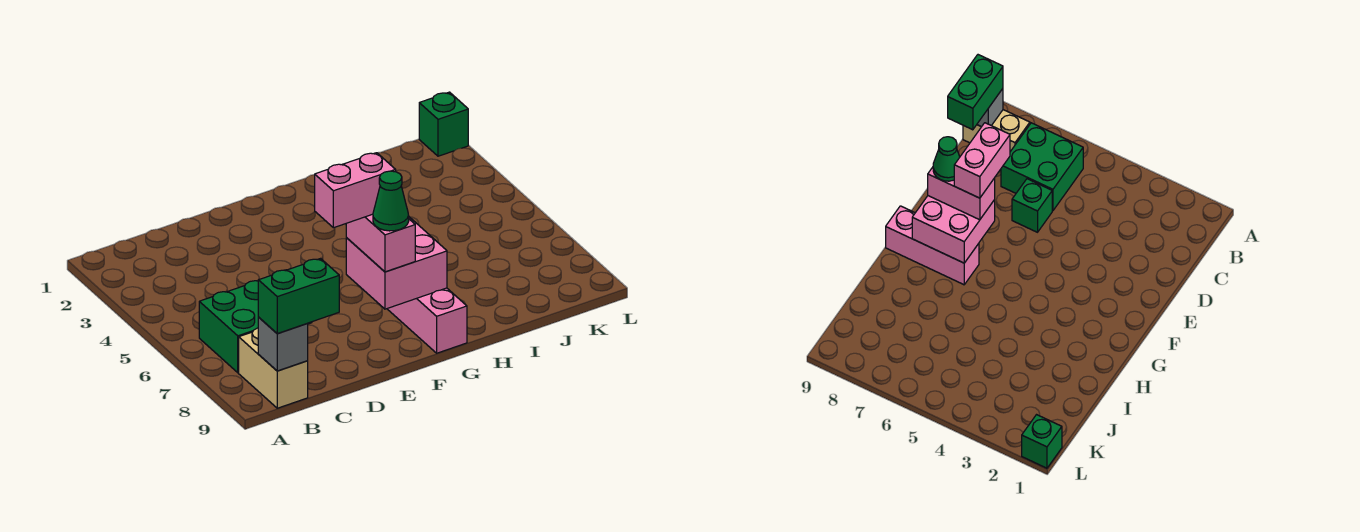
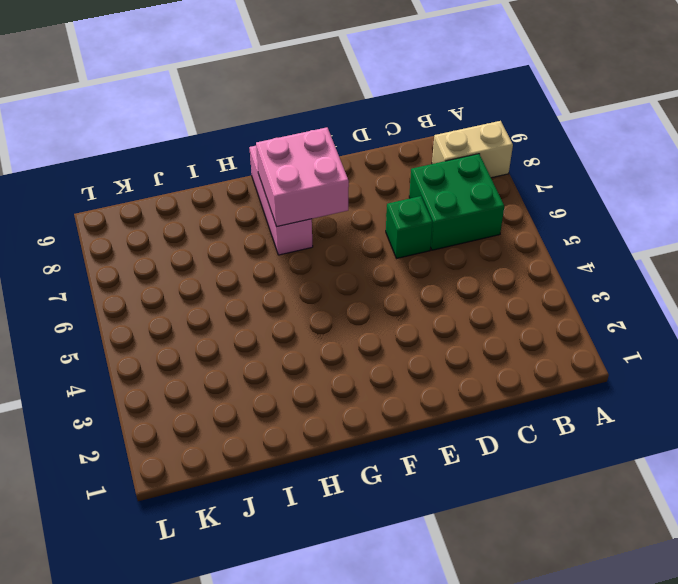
tan 1x2 brick [432,121,513,178] -> tan 1x2 brick turned to [239,328,308,408]
none -> green 1x1 brick [419,92,468,156]
none -> grey 1x1 brick [258,318,308,371]

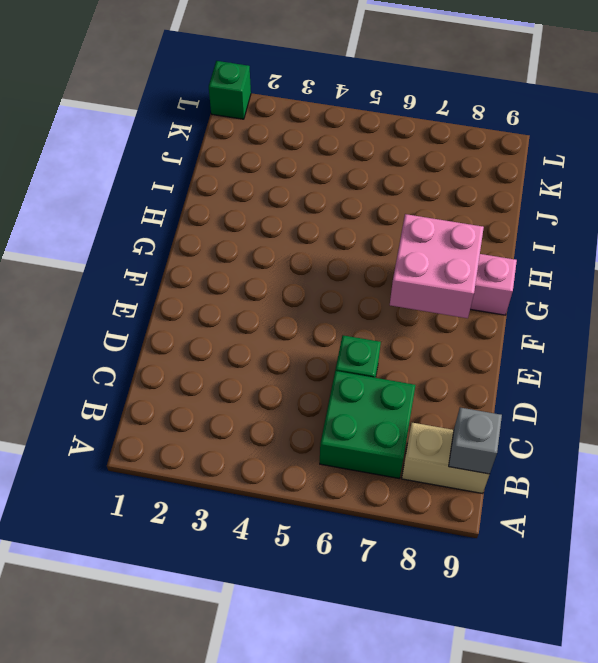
none -> green 1x2 brick [258,259,339,334]
none -> pink 1x2 brick [346,214,415,272]

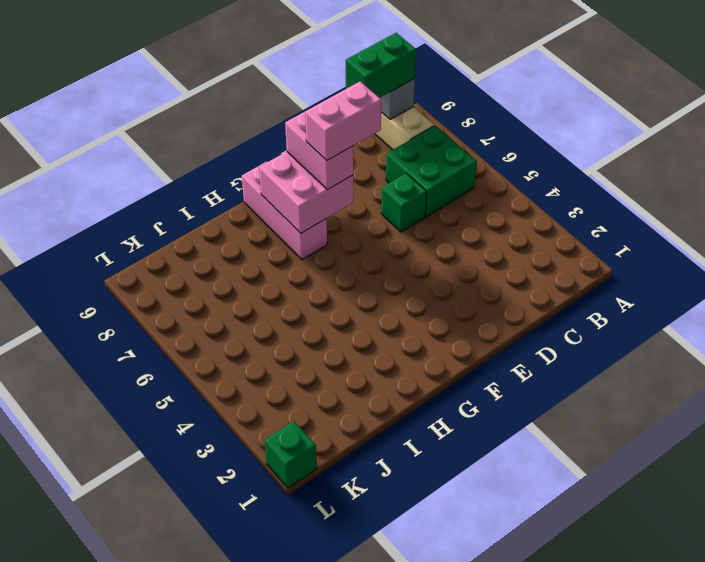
none -> green 1x1 cone [373,171,409,231]

